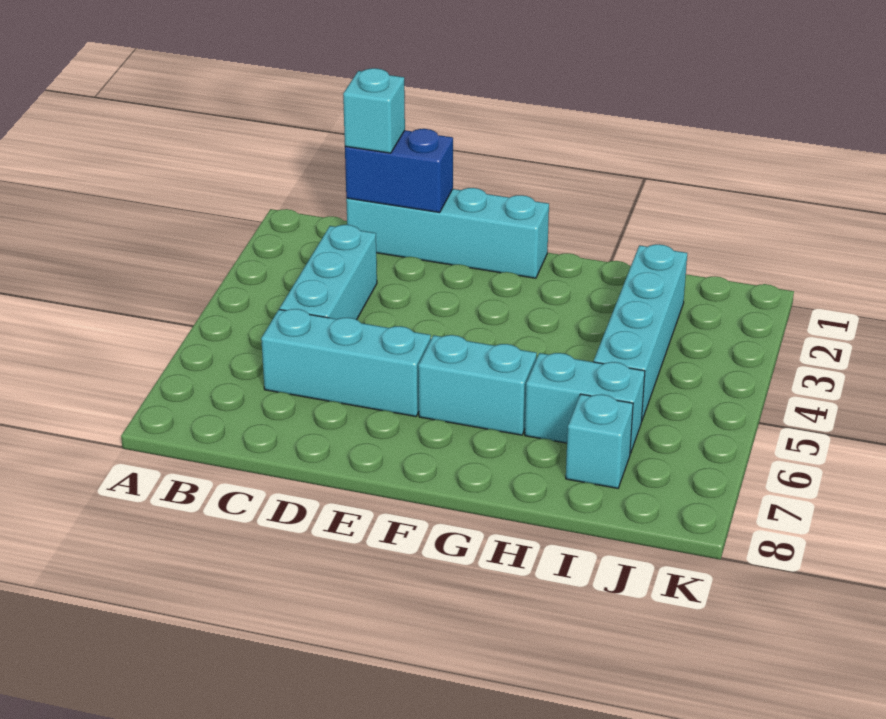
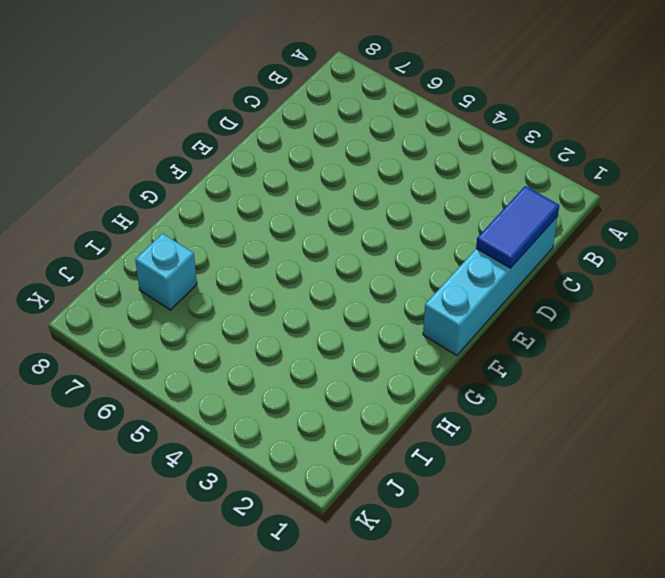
blue 1x2 tile [476,186,559,268] -> blue 1x2 brick [345,129,453,213]
none -> cyan 1x3 brick [280,225,377,320]
none -> cyan 1x3 brick [261,309,431,416]

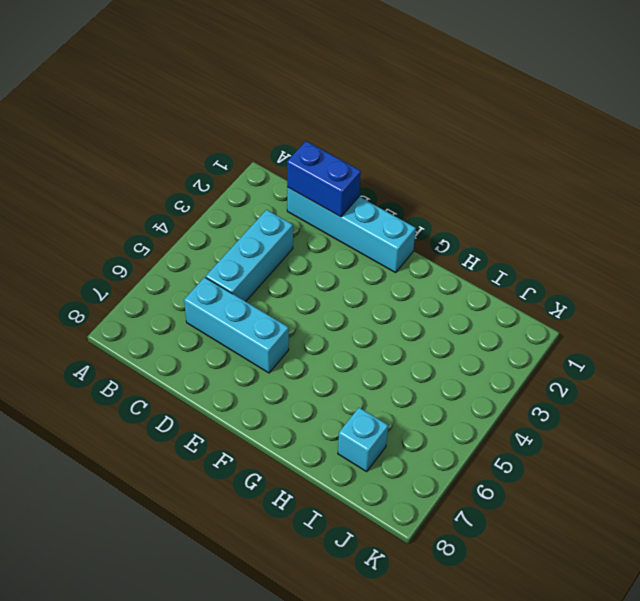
none -> cyan 1x2 brick [418,335,537,435]
none -> cyan 1x2 brick [525,353,645,454]

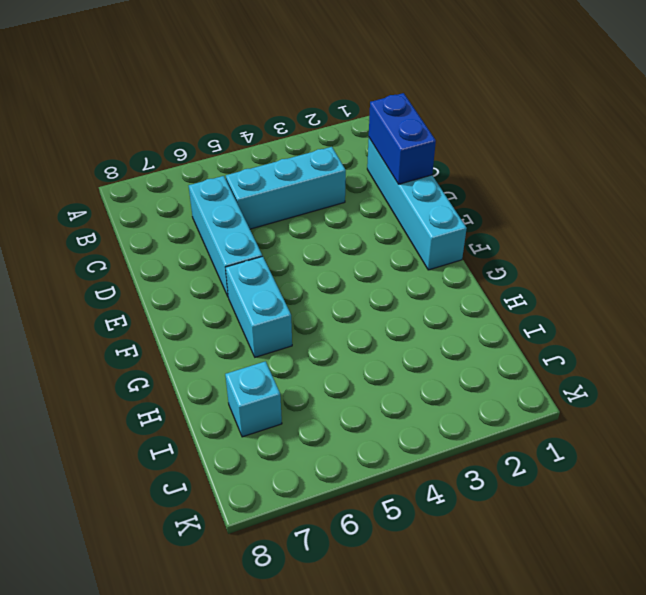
none -> cyan 1x2 brick [525,353,645,454]
none -> cyan 1x4 brick [594,244,687,420]

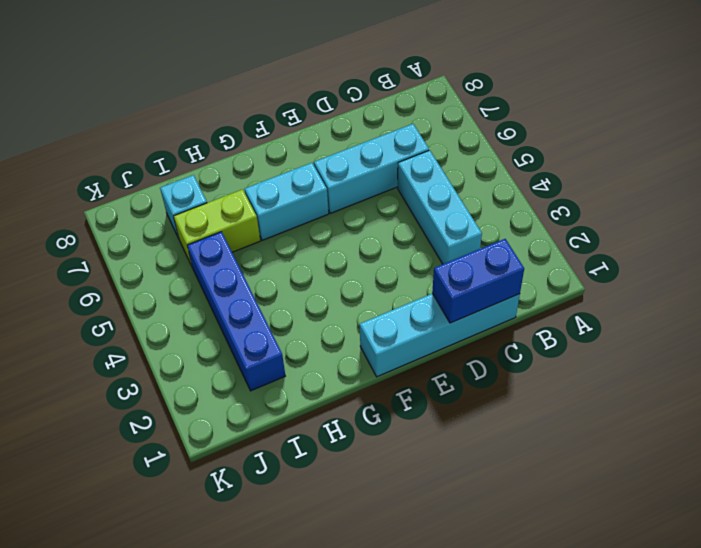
lime 1x2 brick [173,189,260,268] -> cyan 1x2 brick [525,353,645,454]
blue 1x4 brick [187,232,285,391] -> cyan 1x4 brick [594,244,687,420]
none -> cyan 1x1 brick [343,68,405,153]

